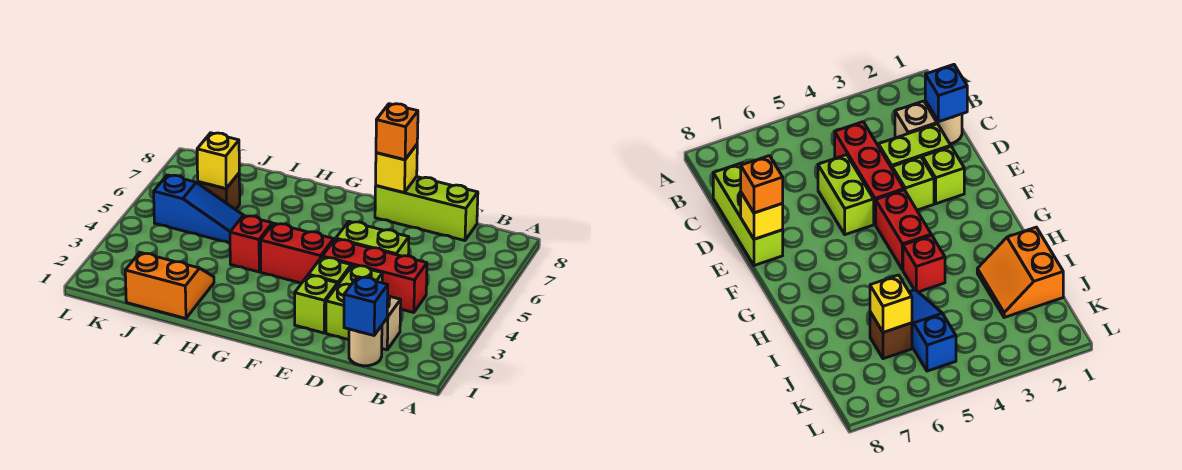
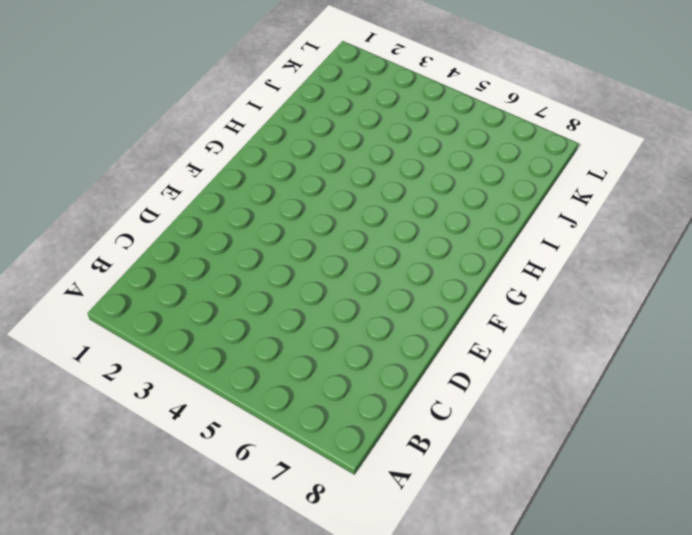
none -> tan 1x1 round brick [349,326,382,366]
none -> tan 1x1 brick [382,296,401,350]
none -> red 1x3 brick [322,239,427,313]

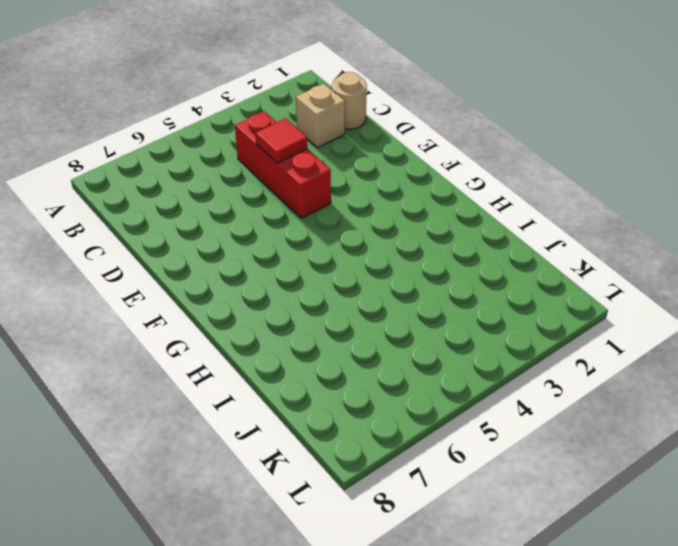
red 1x1 tile [256,118,307,163] -> none
none -> lime 1x3 brick [375,177,478,241]
none -> lime 1x2 brick [326,265,382,340]
none -> lime 1x2 brick [336,221,409,256]

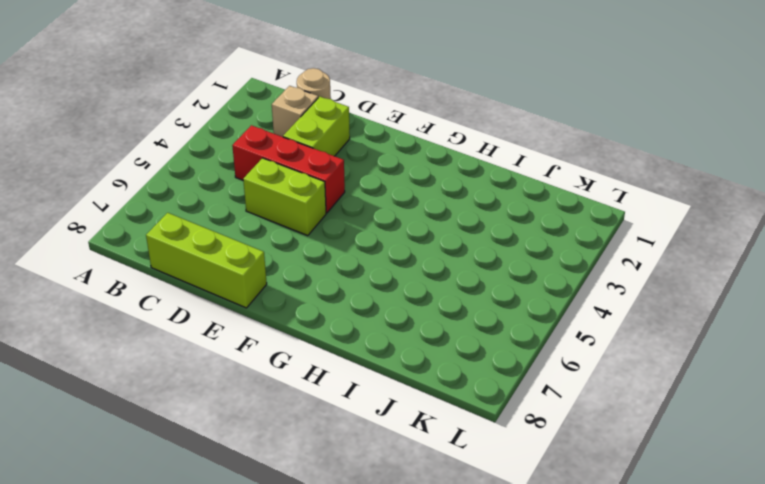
none -> lime 1x1 brick [295,275,338,333]
none -> lime 1x1 brick [309,257,351,284]
none -> red 1x2 brick [261,223,334,283]

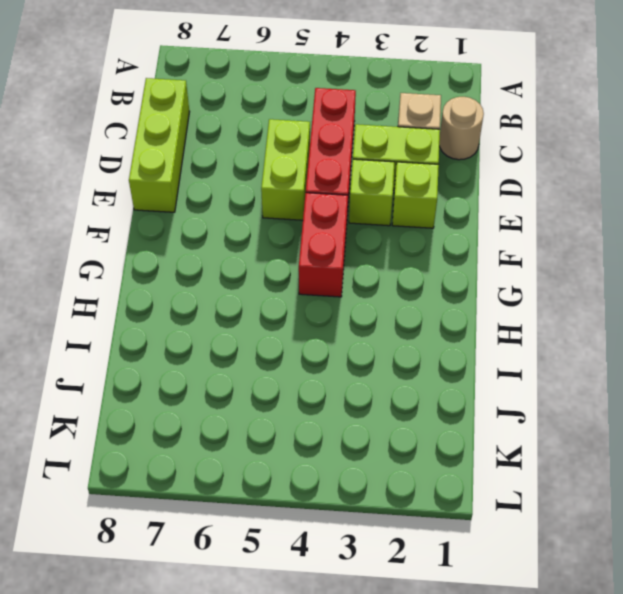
none -> red 1x1 brick [230,215,272,272]
none -> orange 2x2 slope [125,253,214,318]
none -> blue 1x3 slope [154,175,243,243]

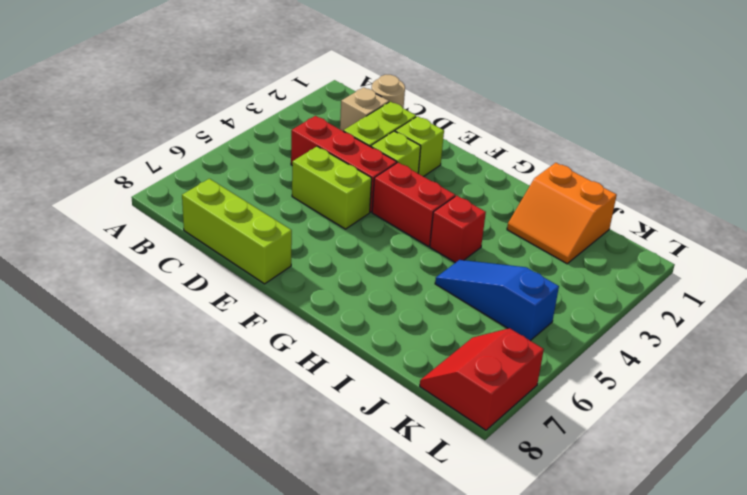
red 2x2 slope [420,328,544,430] -> none
none -> brown 1x1 brick [198,174,240,210]
none -> blue 1x1 brick [344,277,388,336]
none -> yellow 1x1 brick [376,145,417,193]

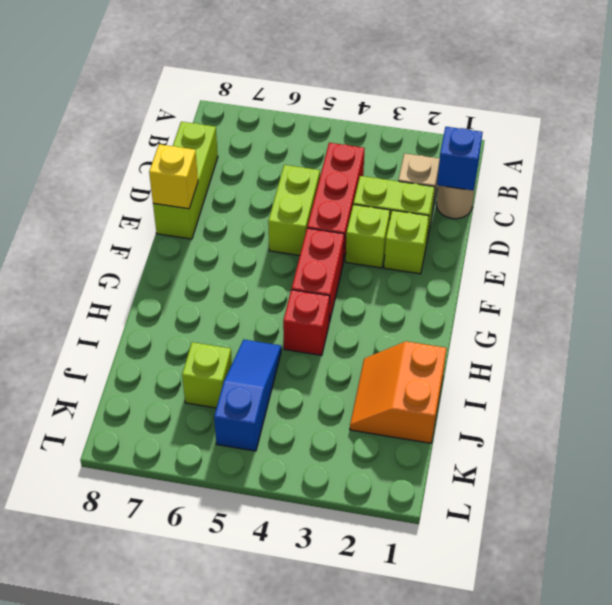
lime 1x1 brick [182,342,232,408] -> brown 1x1 brick [198,174,240,210]
none -> yellow 1x1 brick [197,133,239,189]
none -> orange 1x1 brick [376,104,418,160]

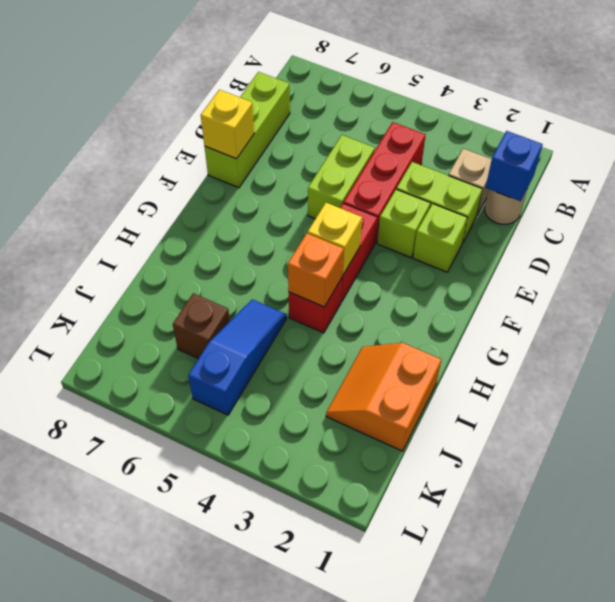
yellow 1x1 brick [308,203,362,275] -> yellow 1x1 brick moved to [197,133,239,189]
orange 1x1 brick [288,233,344,307] -> orange 1x1 brick moved to [376,104,418,160]

